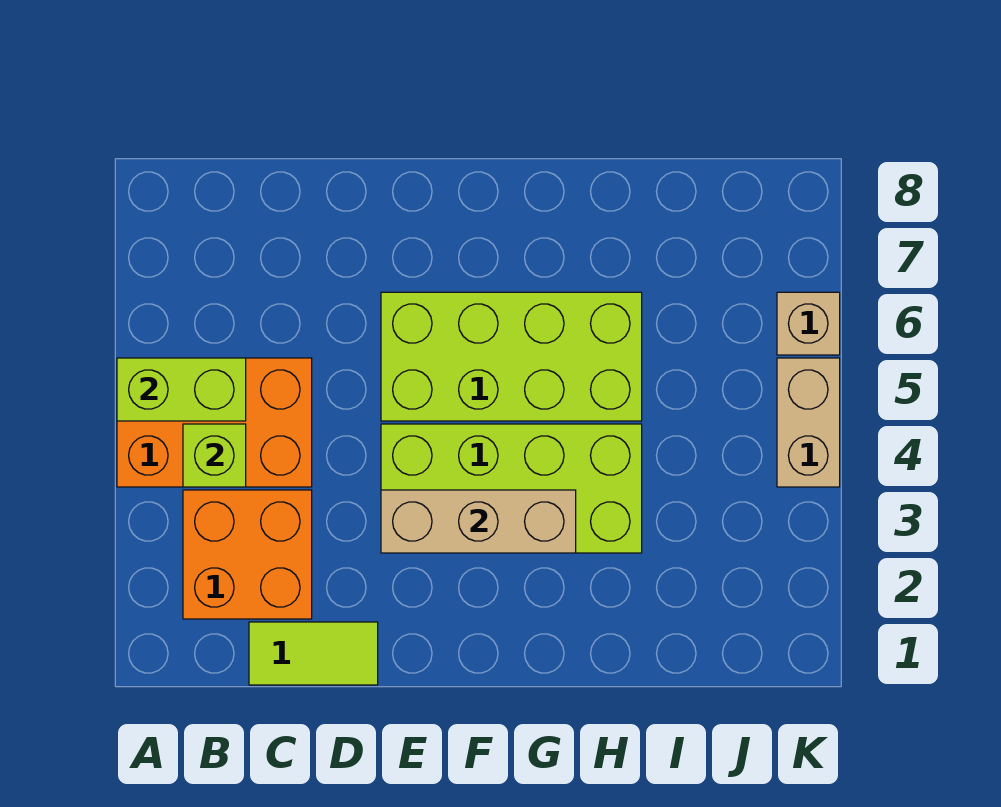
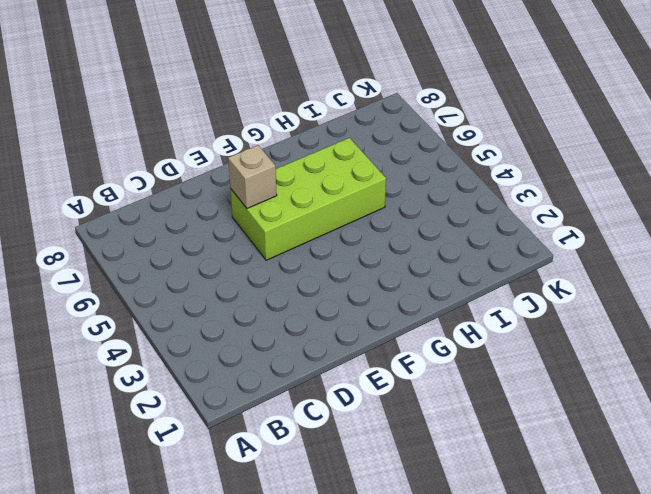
tan 1x1 brick [228,145,277,208] -> tan 1x1 brick moved to [777,292,840,355]
none -> orange 2x3 brick [117,358,312,487]
none -> orange 2x2 brick [183,490,312,619]

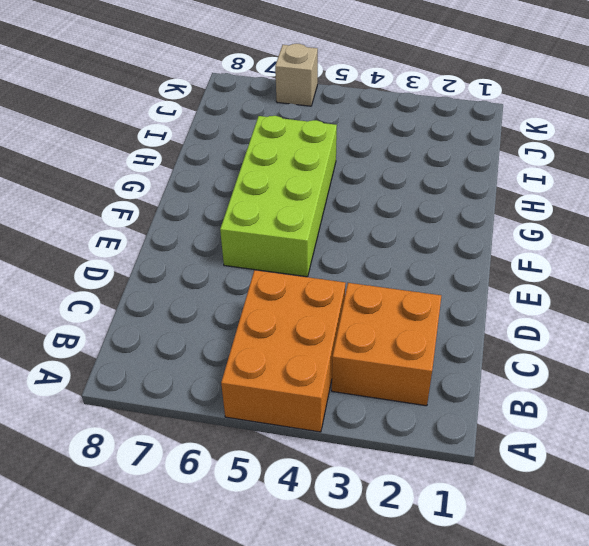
none -> lime 1x2 tile [249,622,378,685]
none -> lime 2x4 brick [381,424,642,553]

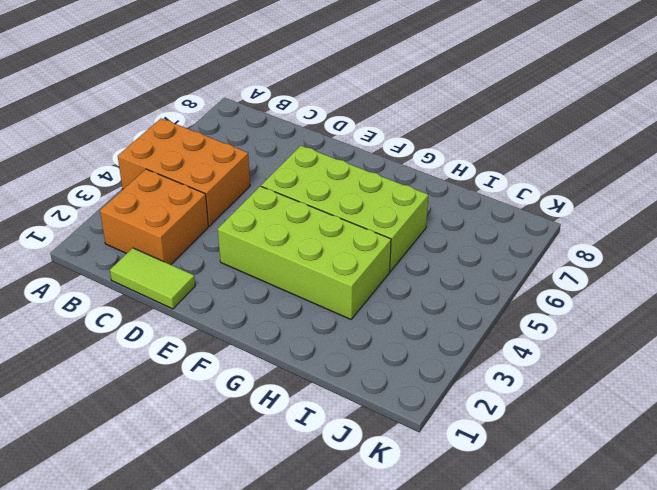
none -> tan 1x2 brick [777,358,840,487]
none -> tan 1x1 brick [777,292,840,355]

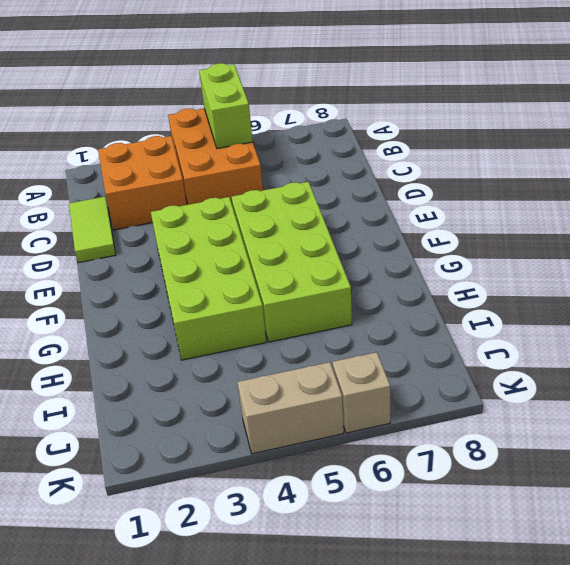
none -> lime 1x1 brick [183,424,246,487]
none -> tan 1x3 brick [381,490,576,553]

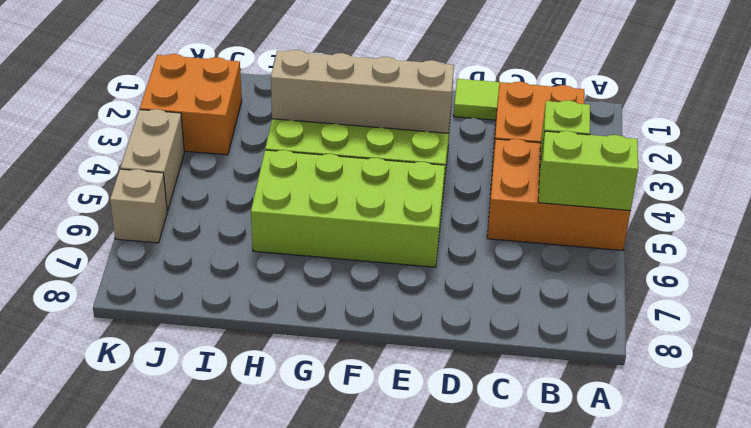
tan 1x4 brick [271,50,454,133] -> tan 1x3 brick [381,490,576,553]
orange 2x2 brick [140,54,242,155] -> none

